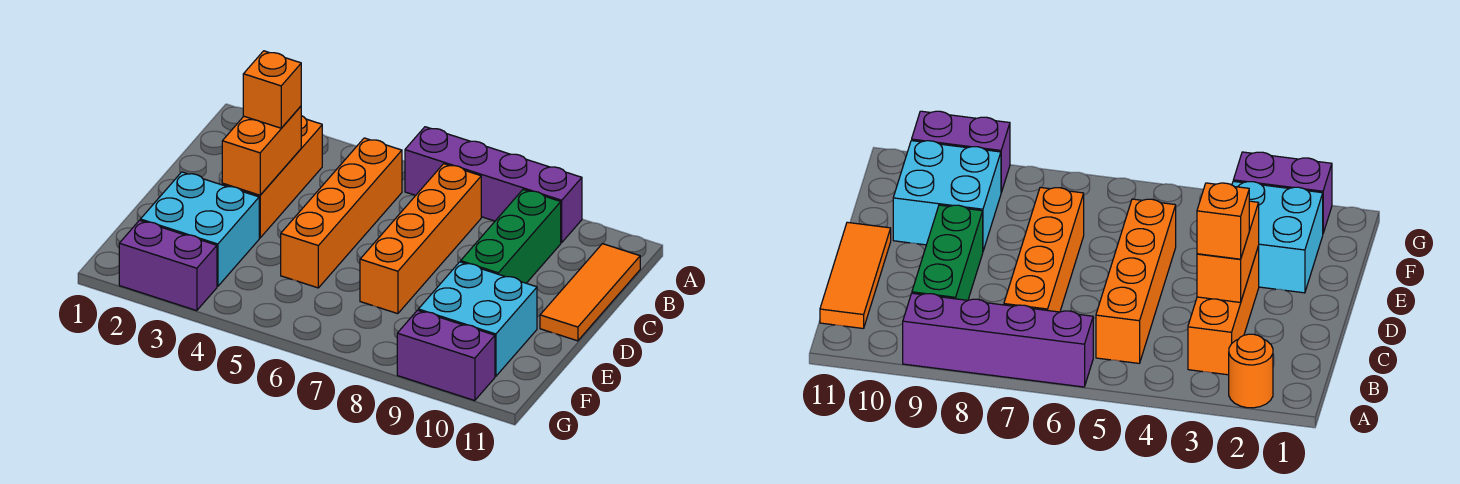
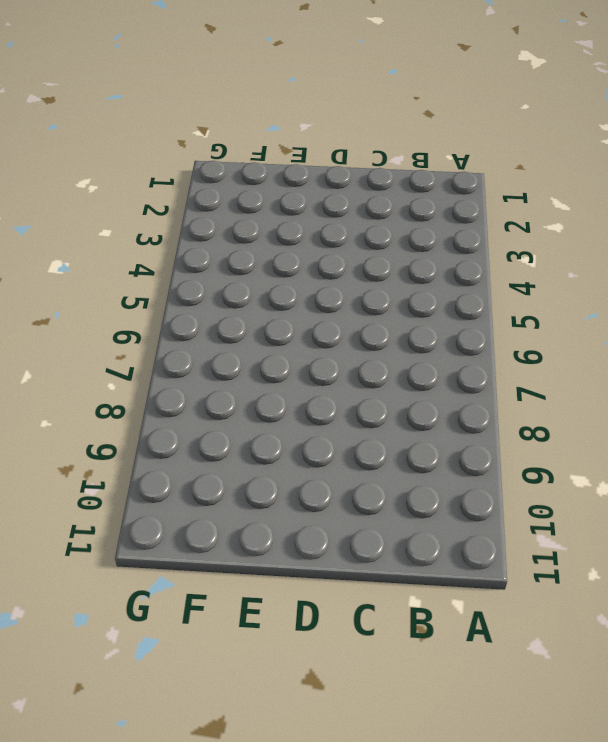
none -> orange 1x1 round brick [1229,334,1273,408]
none -> purple 1x4 brick [405,127,582,243]
none -> orange 1x3 brick [222,116,322,238]

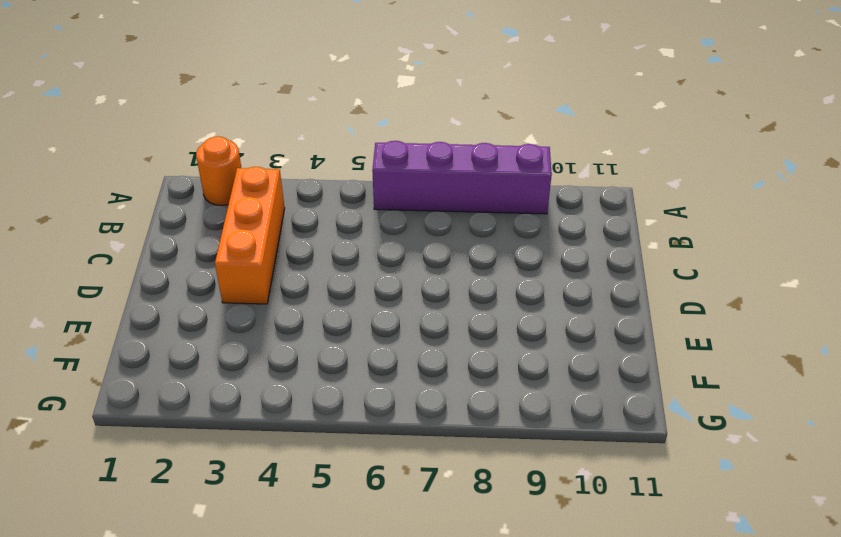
none -> orange 1x4 brick [281,138,402,288]
none -> orange 1x4 brick [360,164,481,314]
none -> green 1x3 brick [461,189,561,283]

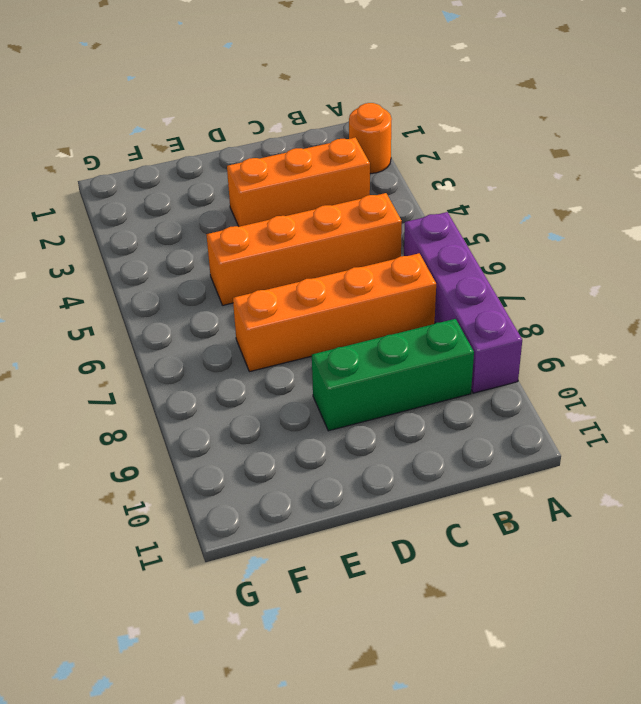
none -> orange 1x3 tile [540,244,640,341]
none -> cyan 2x2 brick [140,172,259,286]
none -> cyan 2x2 brick [418,262,537,376]

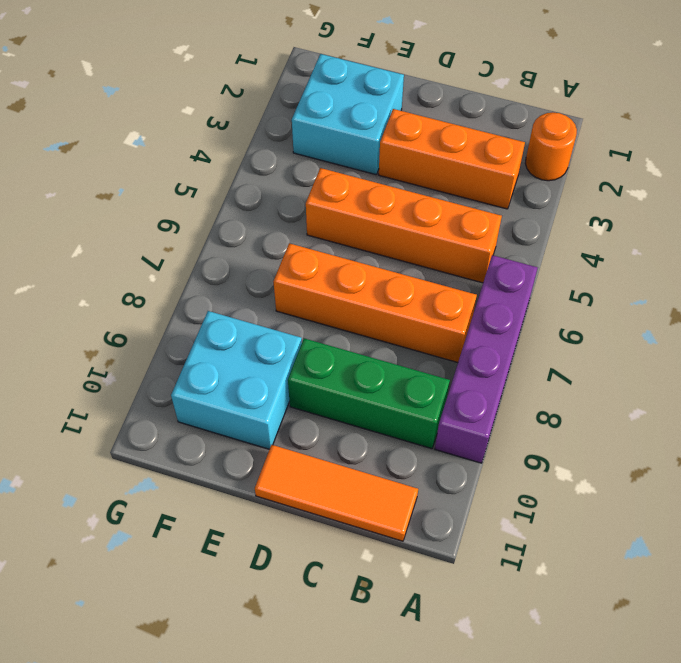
none -> purple 1x2 brick [119,220,217,311]
none -> purple 1x2 brick [397,310,495,401]
none -> orange 1x2 brick [222,106,301,195]

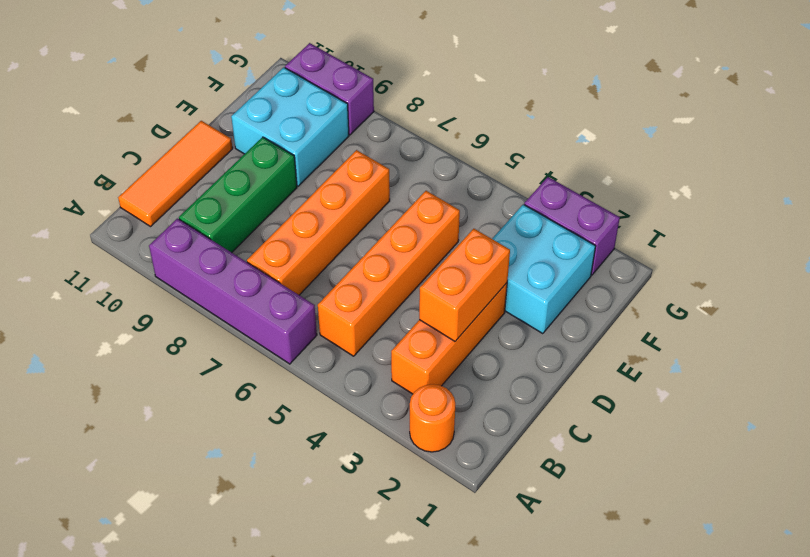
none -> orange 1x1 brick [243,51,301,128]

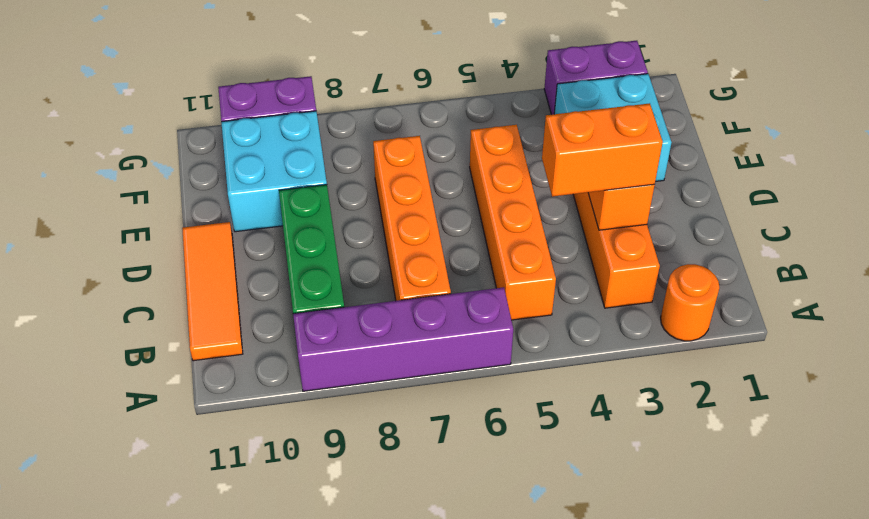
orange 1x2 brick [542,103,663,197] -> orange 1x1 brick [243,51,301,128]

